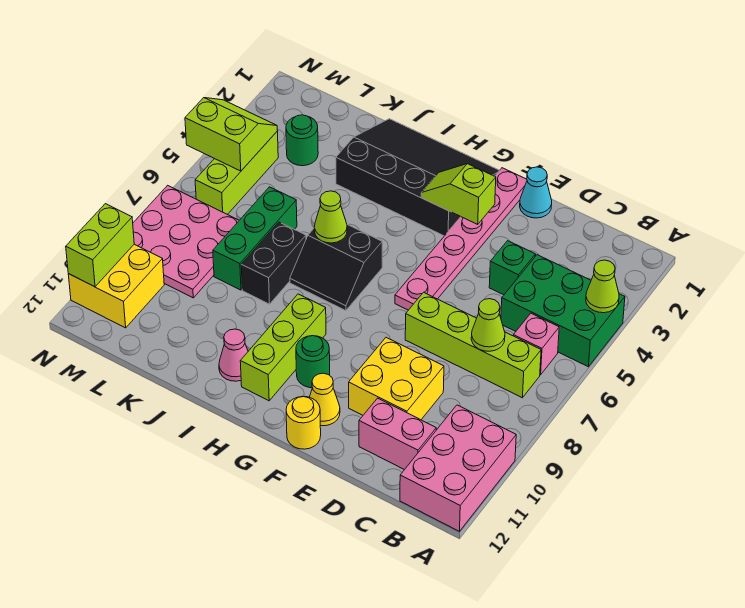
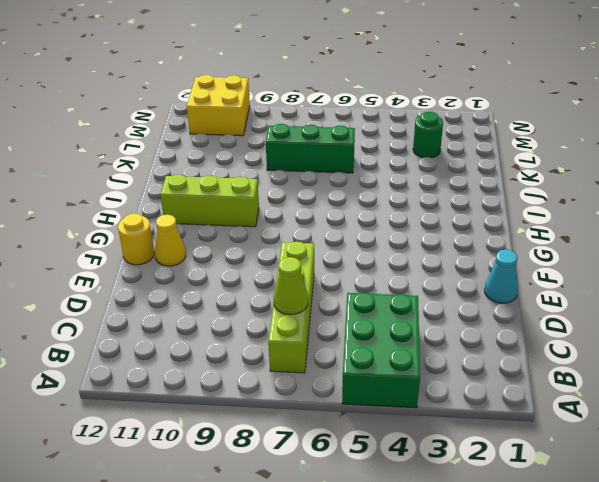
none -> pink 2x3 brick [400,405,516,531]
none -> pink 1x1 brick [513,313,559,375]
none -> pink 1x2 brick [359,398,436,470]

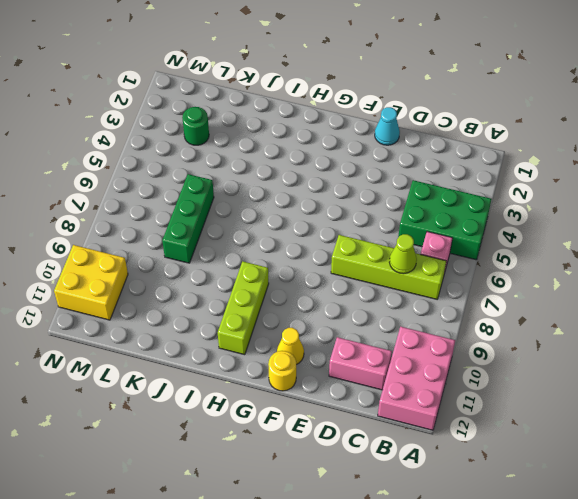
none -> green 1x1 brick [489,241,536,295]
none -> yellow 2x2 brick [349,338,444,420]
none -> pink 1x6 plate [395,168,527,310]

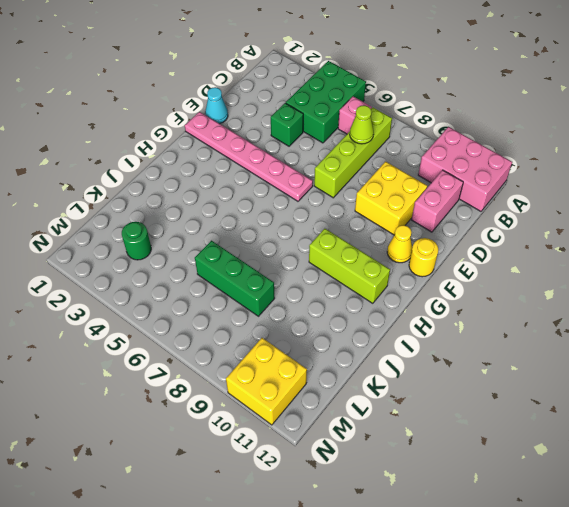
none -> black 3x4 slope [336,119,500,236]
none -> green 1x1 round brick [296,336,330,388]
none -> black 2x2 slope [290,225,382,311]

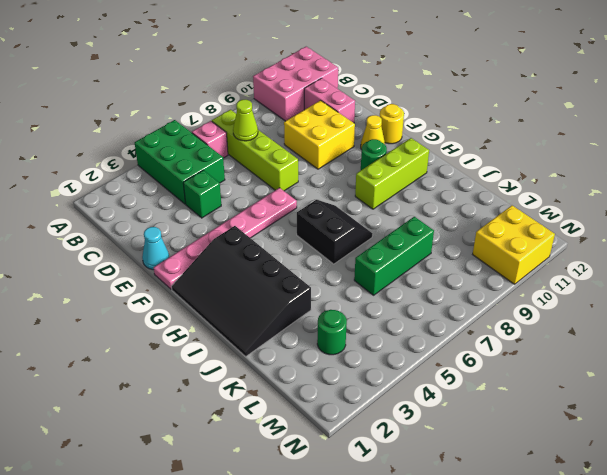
none -> pink 1x1 cone [219,329,248,381]
none -> black 1x2 brick [241,222,306,304]
none -> pink 3x3 plate [133,185,239,298]

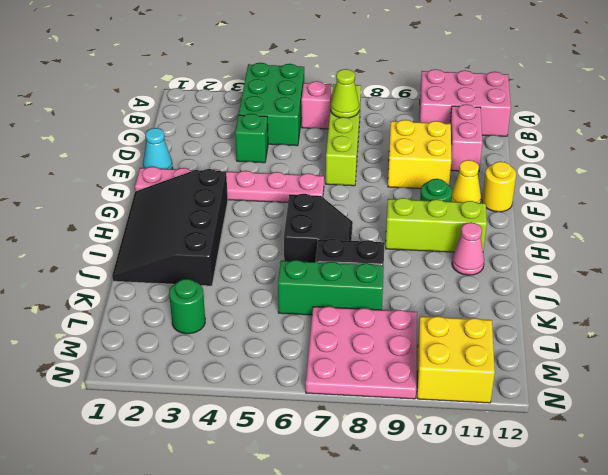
none -> lime 1x3 brick [195,131,278,215]
none -> lime 1x1 cone [586,260,619,313]
none -> lime 1x2 slope [421,164,496,224]

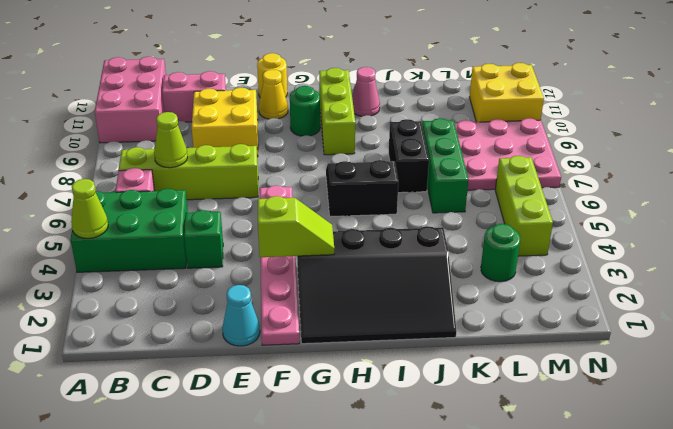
none -> lime 1x1 cone [314,191,347,243]
none -> lime 2x2 slope [185,98,278,171]
none -> lime 1x2 brick [66,204,134,287]

